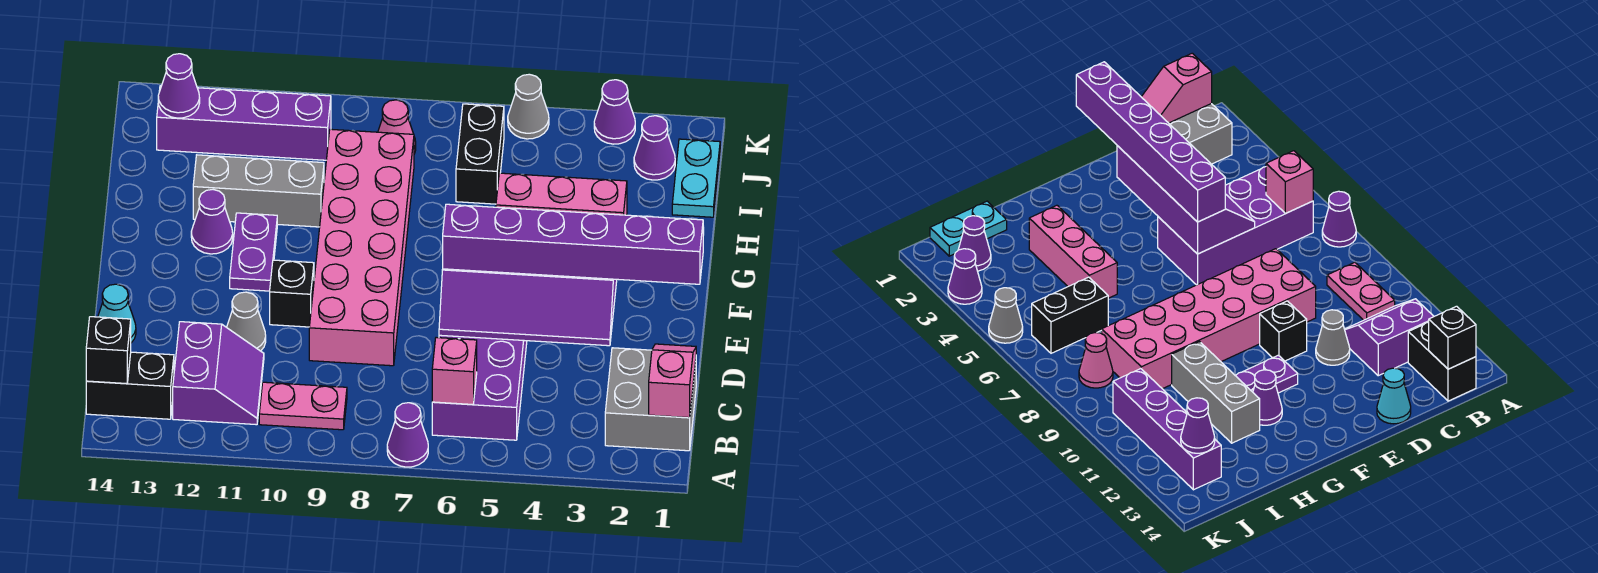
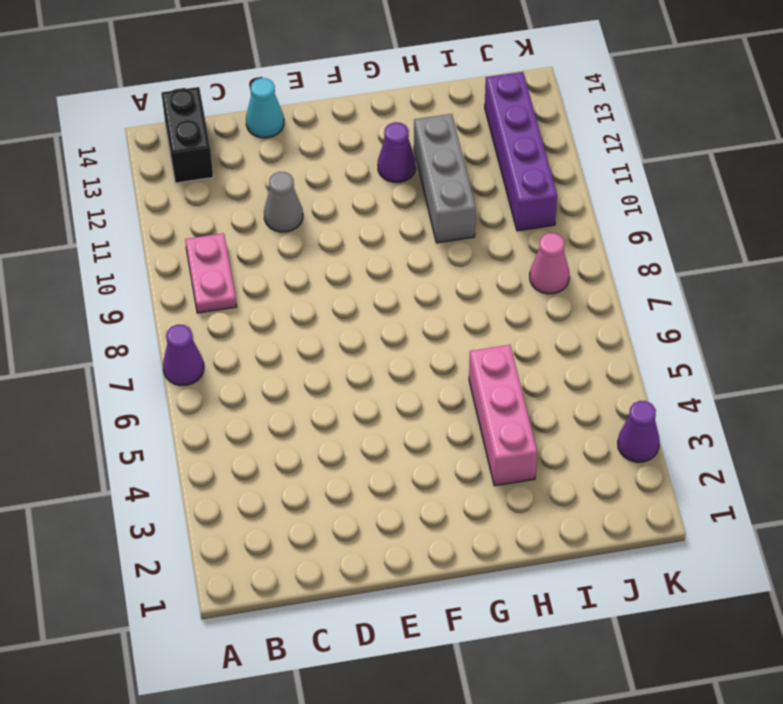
none -> grey 2x2 brick [605,348,696,451]
none -> purple 2x4 brick [432,335,527,440]
none -> purple 2x2 slope [173,322,264,425]

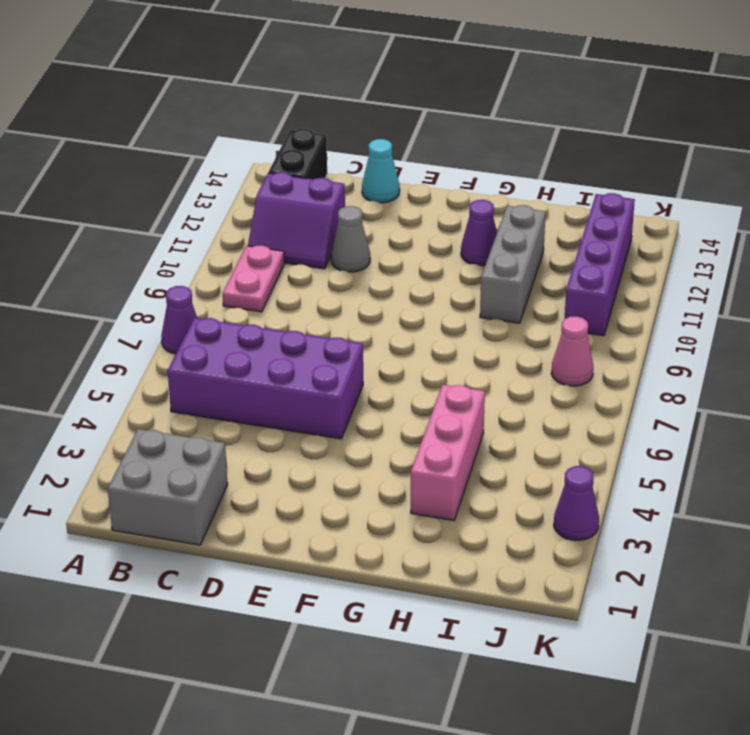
none -> pink 2x6 brick [309,129,414,366]
none -> black 1x1 brick [270,260,314,327]
none -> purple 1x2 plate [230,213,277,291]

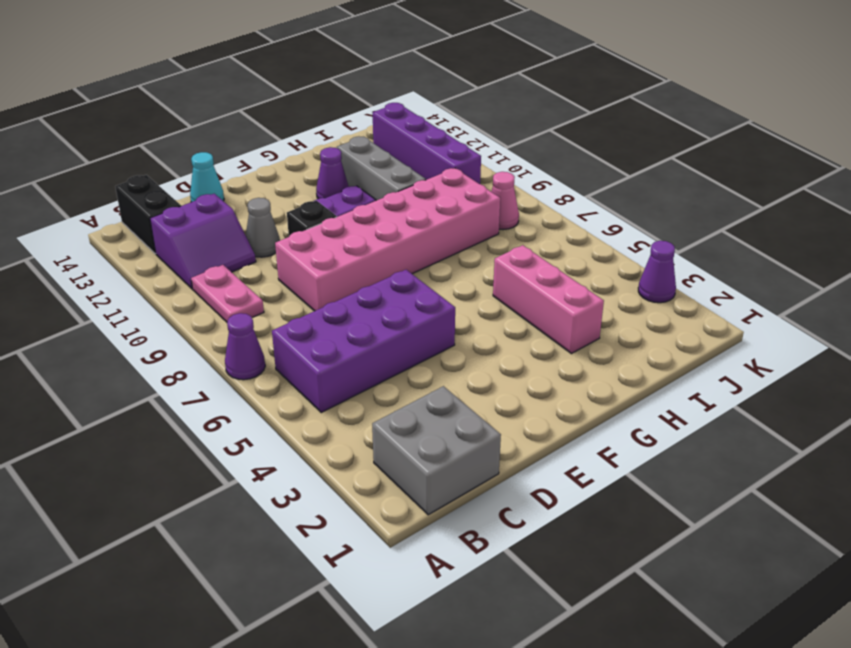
none -> cyan 1x2 plate [672,139,720,217]
none -> black 1x2 brick [456,104,504,204]
none -> purple 1x1 cone [634,116,675,180]

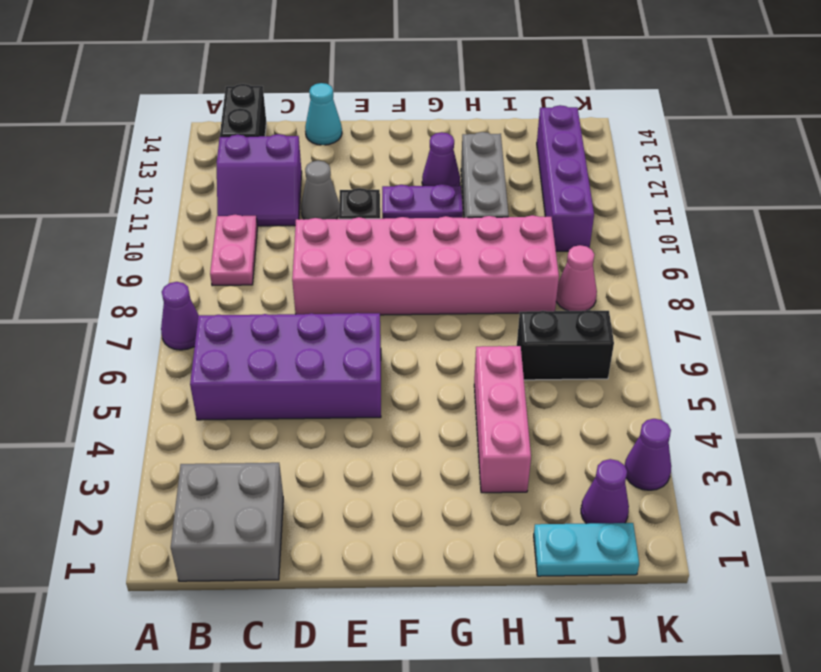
none -> grey 1x1 cone [508,74,549,139]
none -> pink 1x2 slope [649,344,696,418]
none -> pink 1x1 brick [432,338,477,405]

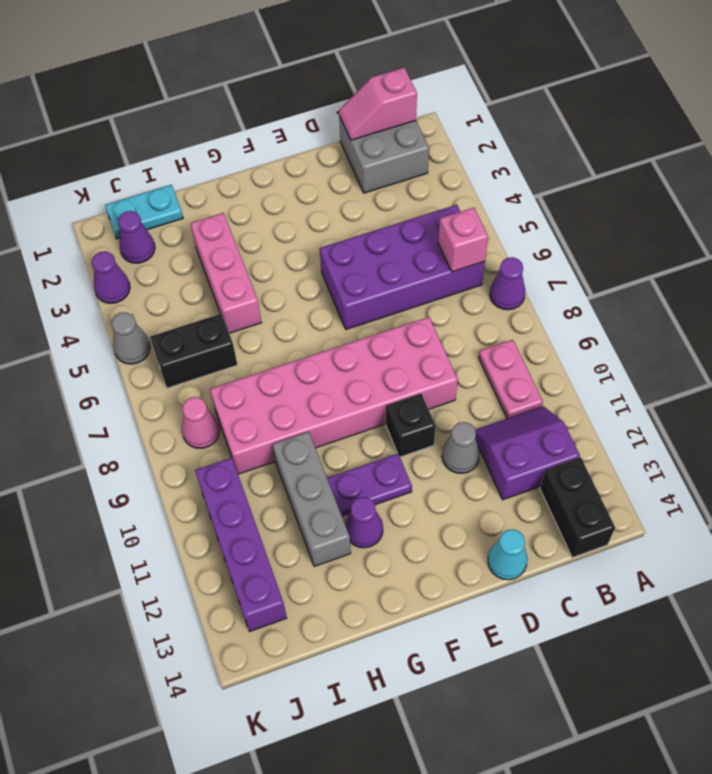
none -> black 1x1 brick [86,317,131,384]
none -> purple 2x4 slope [439,269,617,346]
none -> purple 1x1 cone [158,54,200,118]

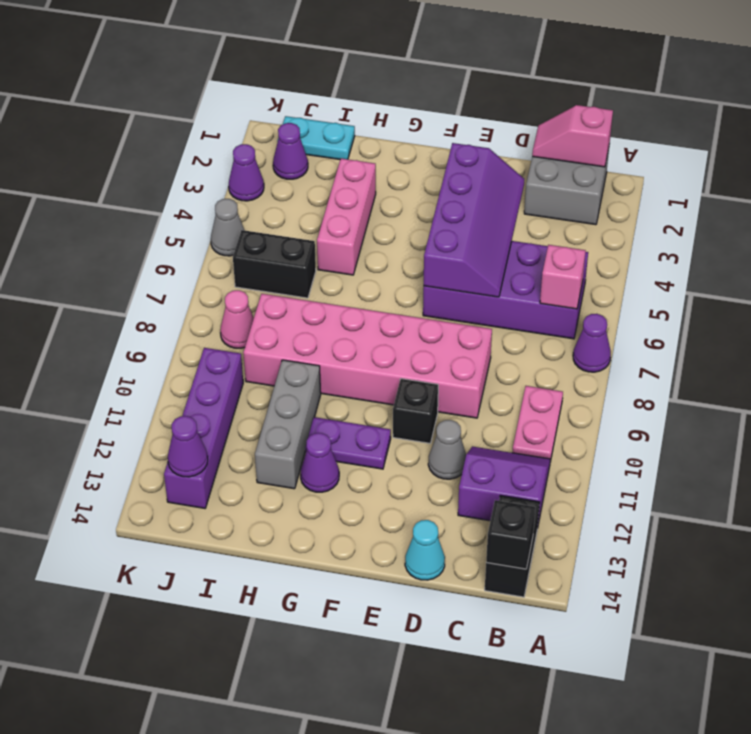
none -> purple 1x6 brick [443,204,703,284]

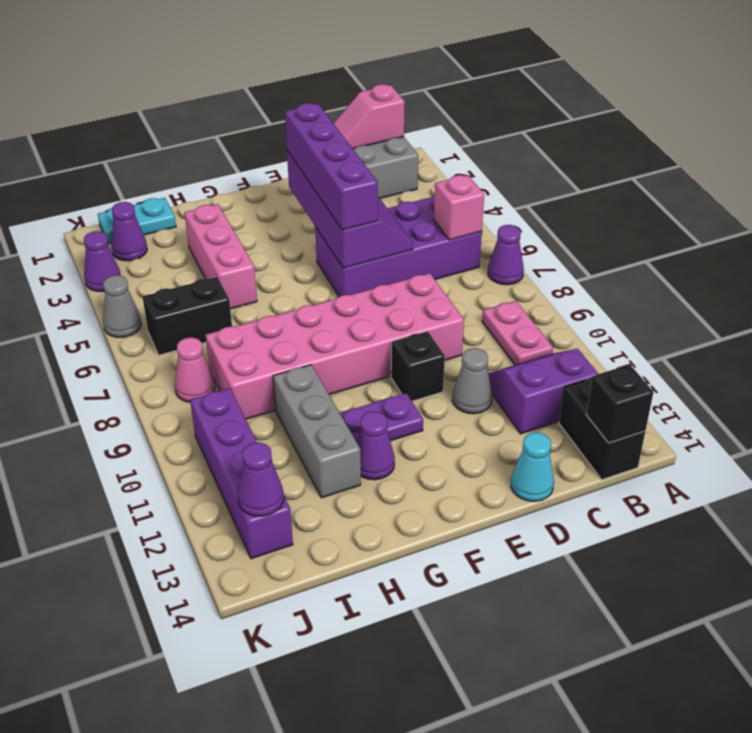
purple 1x4 brick [285,103,378,230] -> purple 1x6 brick [443,204,703,284]

